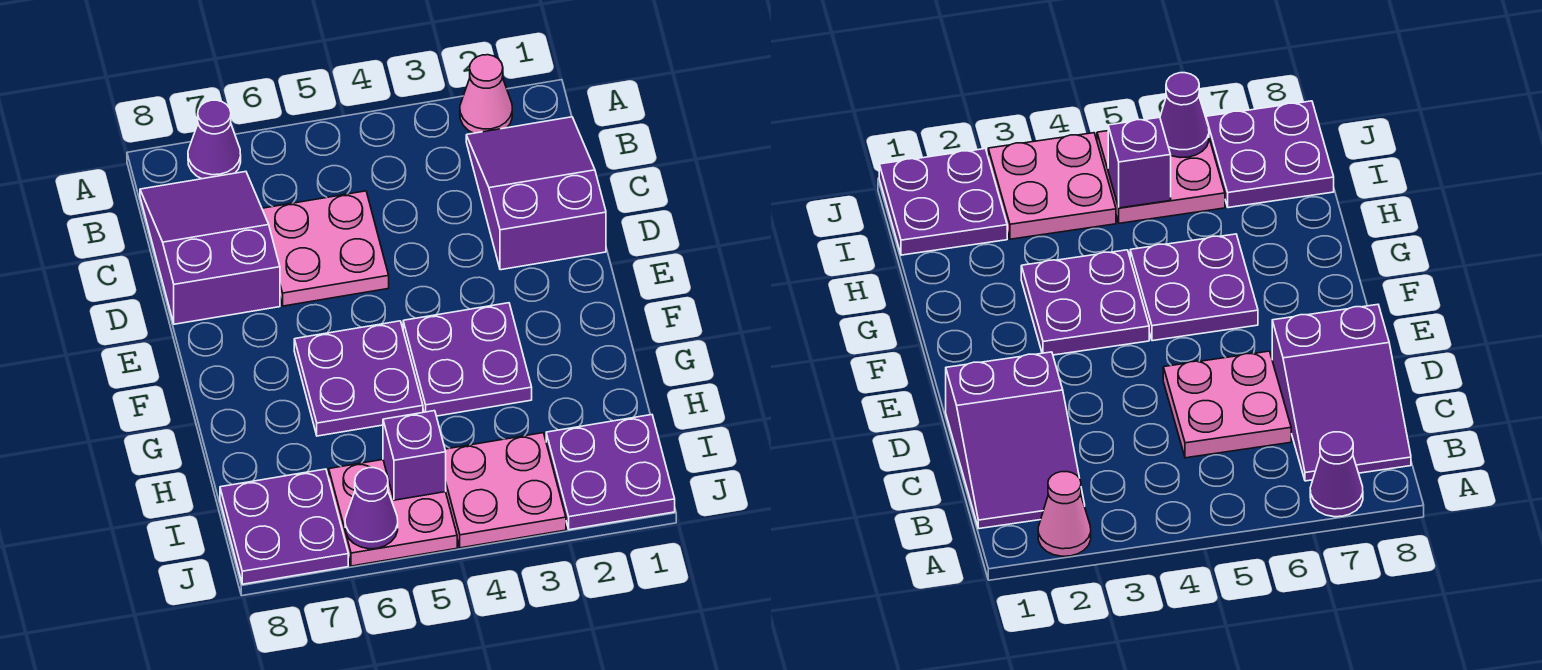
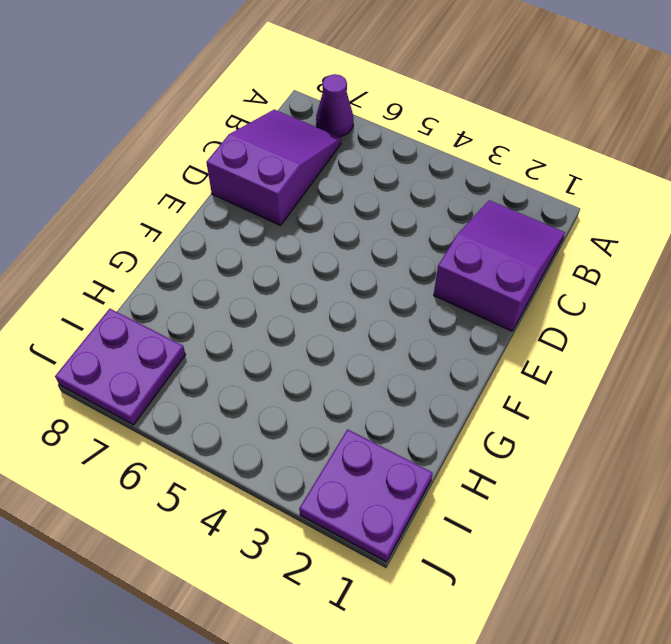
none -> pink 1x1 cone [460,55,512,133]
none -> pink 2x2 plate [262,191,389,306]
none -> purple 2x2 plate [403,303,532,416]

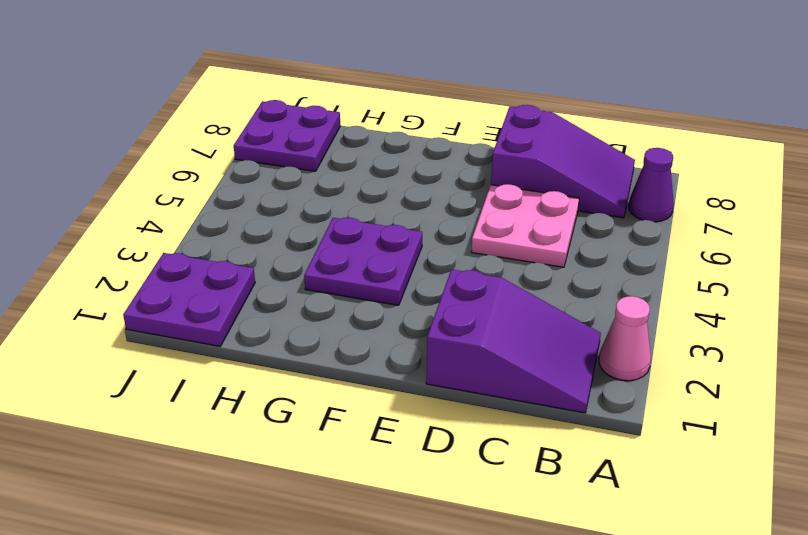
none -> purple 2x2 plate [294,321,423,436]
none -> pink 2x2 plate [445,433,566,548]
none -> pink 2x2 plate [329,460,457,566]

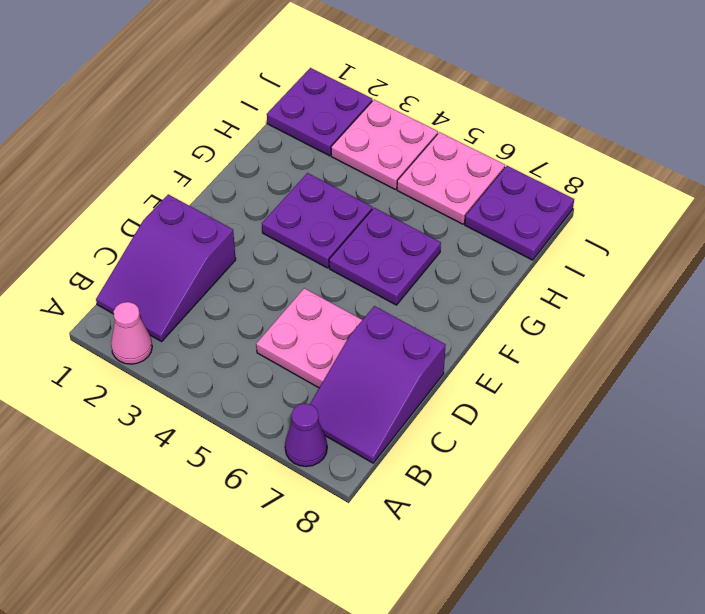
none -> purple 1x1 brick [383,411,446,500]
none -> purple 1x1 cone [345,468,398,549]

